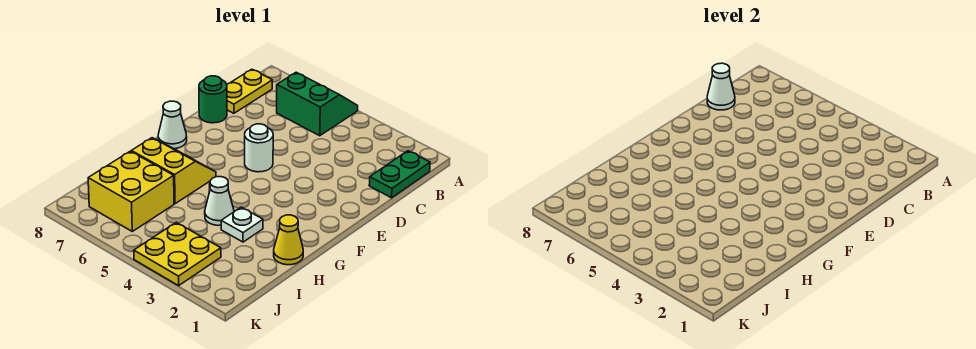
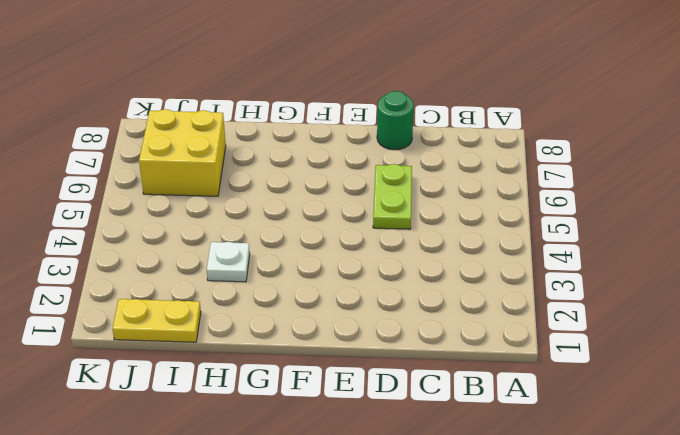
lime 1x2 plate [373,164,412,229] -> none
yellow 1x2 plate [113,299,201,342] -> yellow 1x2 plate moved to [227,69,272,113]
none -> green 2x2 slope [277,72,358,136]
none -> green 1x2 plate [369,151,430,198]
none -> white 1x1 round brick [245,124,273,172]

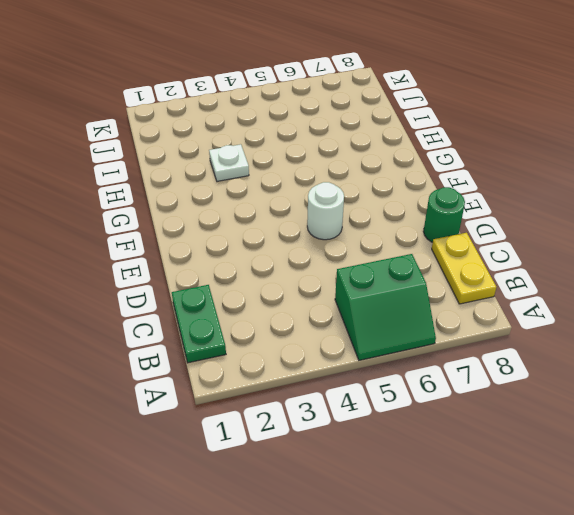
none -> white 1x1 cone [158,101,187,149]
none -> yellow 2x2 slope [131,138,216,203]
none -> yellow 1x1 cone [274,215,303,265]

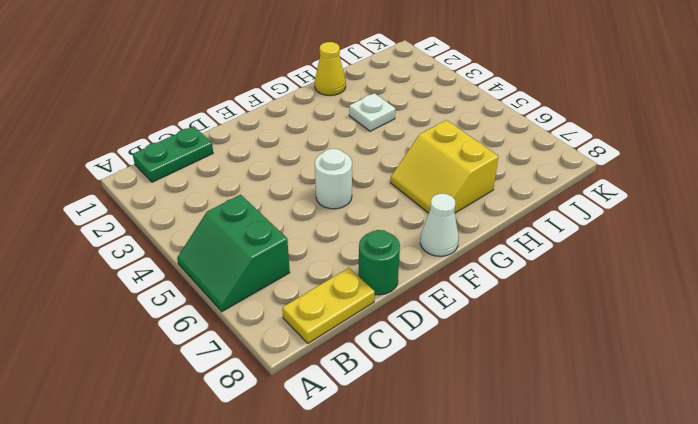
none -> white 1x1 cone [205,177,234,225]
none -> yellow 2x2 brick [88,151,174,231]
none -> yellow 2x2 plate [134,222,221,286]

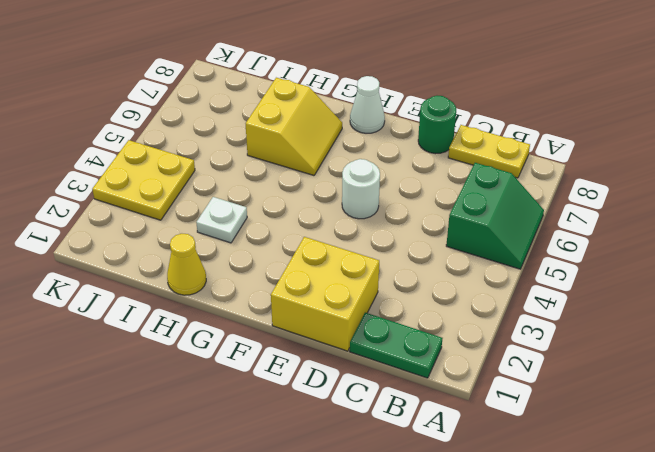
yellow 2x2 brick [271,237,379,351] -> yellow 2x2 brick moved to [88,151,174,231]
none -> white 1x1 cone [205,177,234,225]
none -> white 1x1 cone [707,63,735,110]

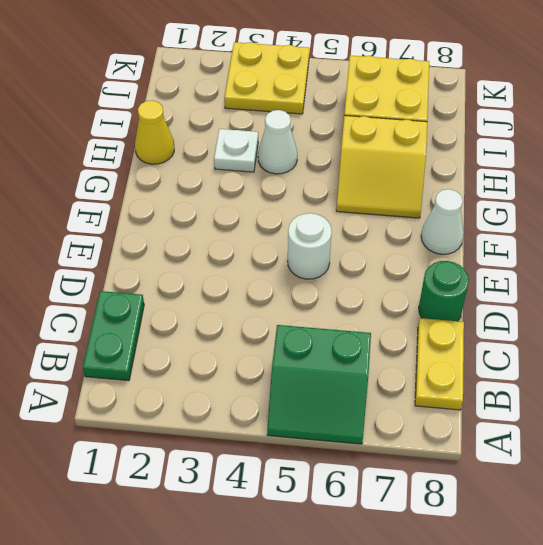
none -> white 1x1 cone [707,63,735,110]

